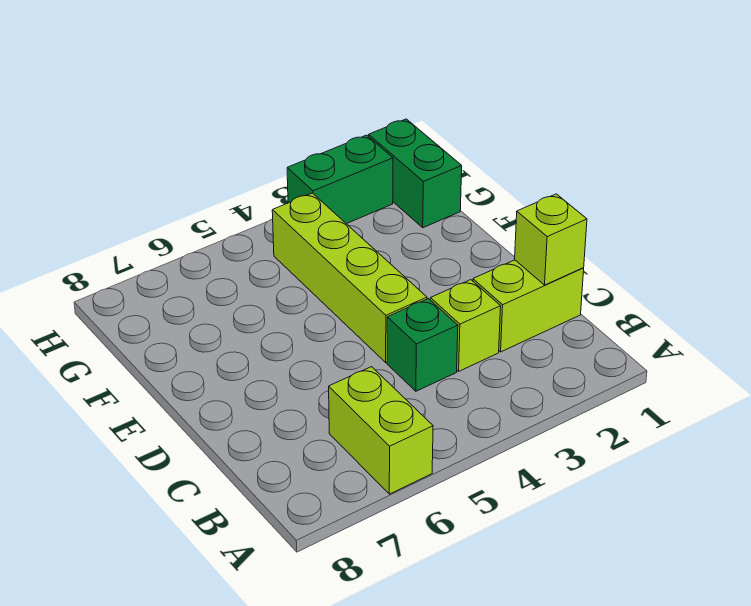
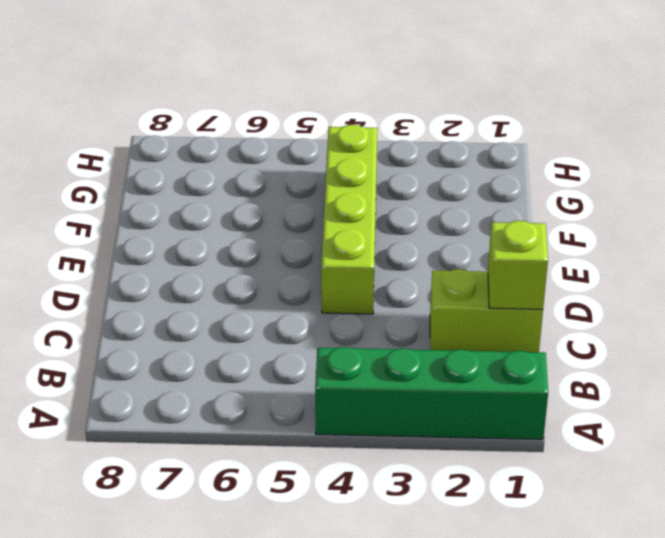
green 1x4 brick [315,347,548,440] -> none
none -> lime 1x2 brick [329,367,433,494]
none -> lime 1x1 brick [430,280,501,371]

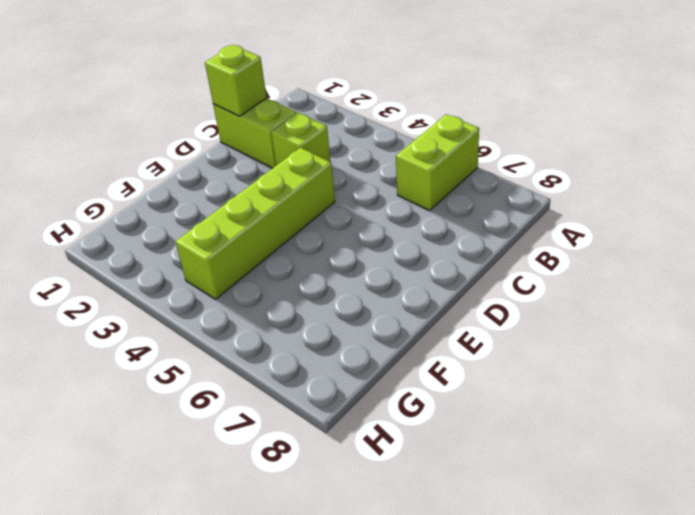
none -> green 1x1 brick [387,299,458,391]
none -> green 1x2 brick [369,119,462,228]

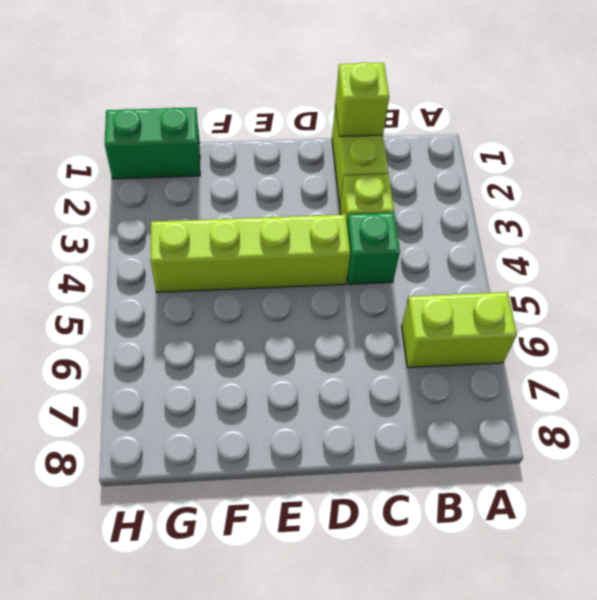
none -> green 1x2 brick [287,135,393,224]

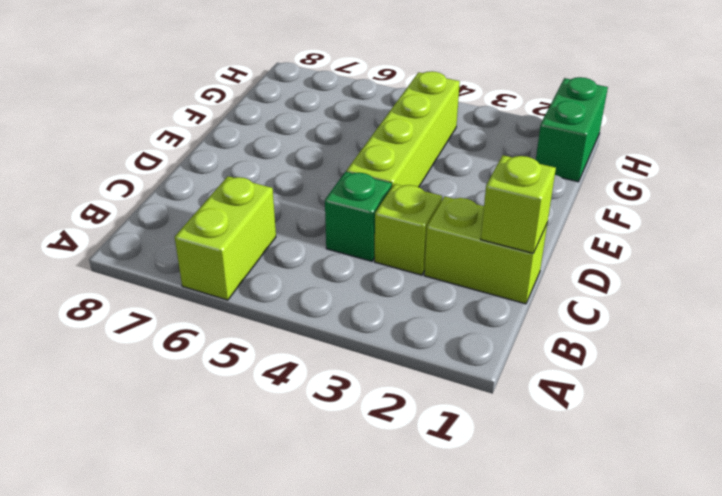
none -> green 1x2 brick [287,135,393,224]

